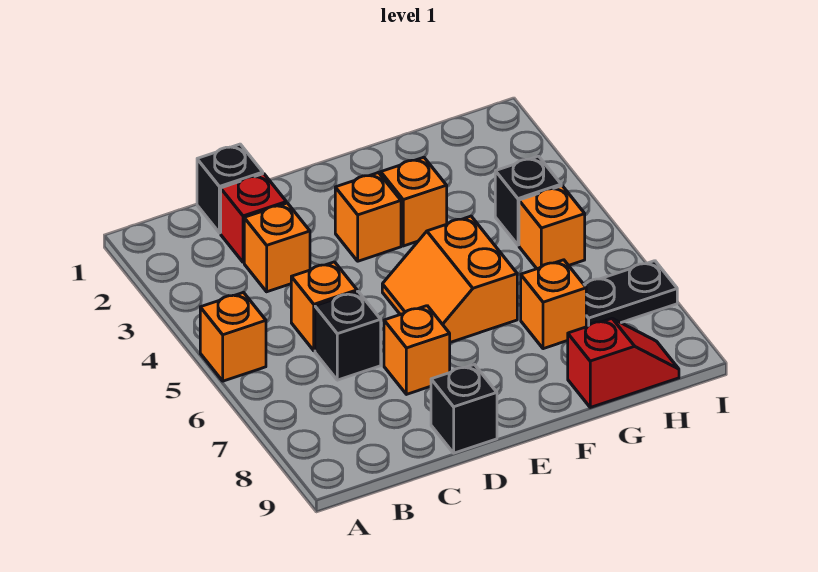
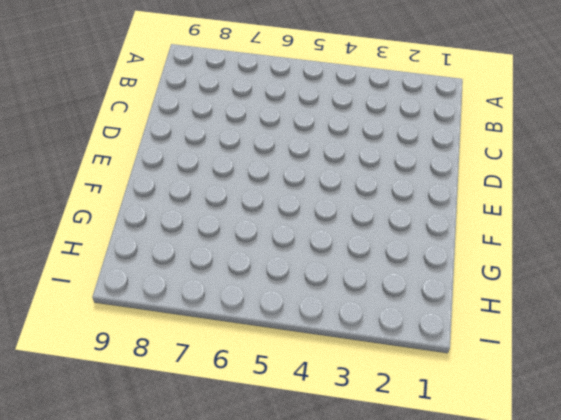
none -> orange 1x1 brick [200,292,266,381]
none -> black 1x1 brick [197,144,263,233]
none -> red 1x1 brick [221,174,286,262]

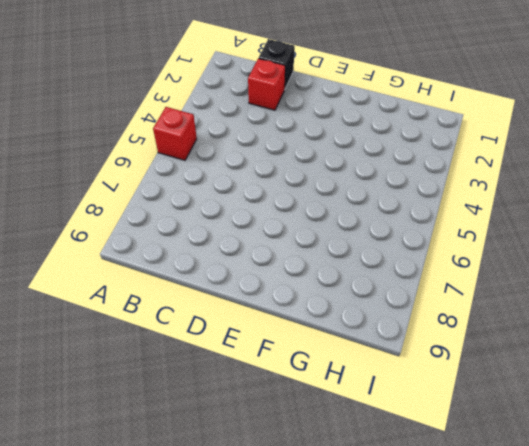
red 1x1 brick [153,107,197,160] -> orange 1x1 brick [200,292,266,381]
none -> orange 1x1 brick [244,203,310,292]
none -> orange 1x1 brick [291,262,357,351]
none -> black 1x1 brick [315,291,381,380]

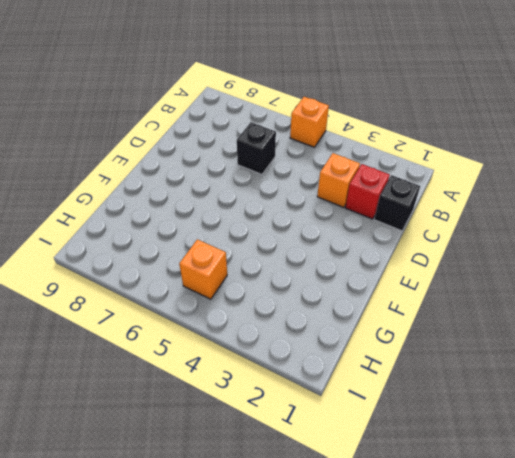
none -> orange 1x1 brick [291,262,357,351]
none -> orange 1x1 brick [384,306,450,394]
none -> black 1x1 brick [431,364,497,453]

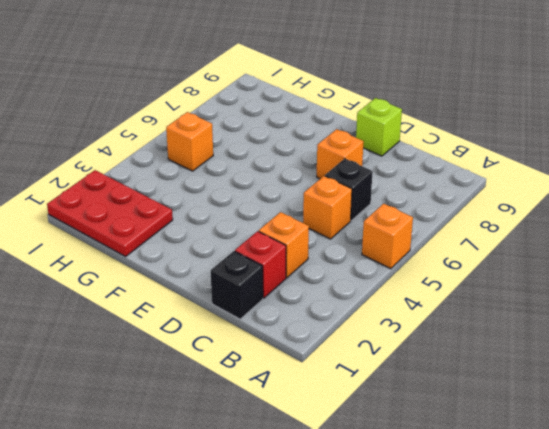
lime 1x1 brick [356,98,402,156] -> black 1x1 brick [431,364,497,453]
red 2x3 plate [47,170,173,256] -> none
none -> orange 1x1 brick [335,172,401,261]
none -> orange 2x2 slope [382,216,517,342]
none -> orange 1x1 brick [381,157,447,246]

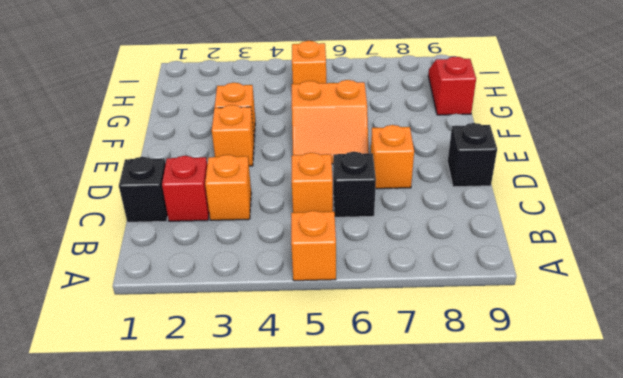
none -> orange 1x1 brick [521,260,586,349]
none -> black 1x1 brick [495,156,561,245]
none -> black 1x2 plate [584,261,677,327]

